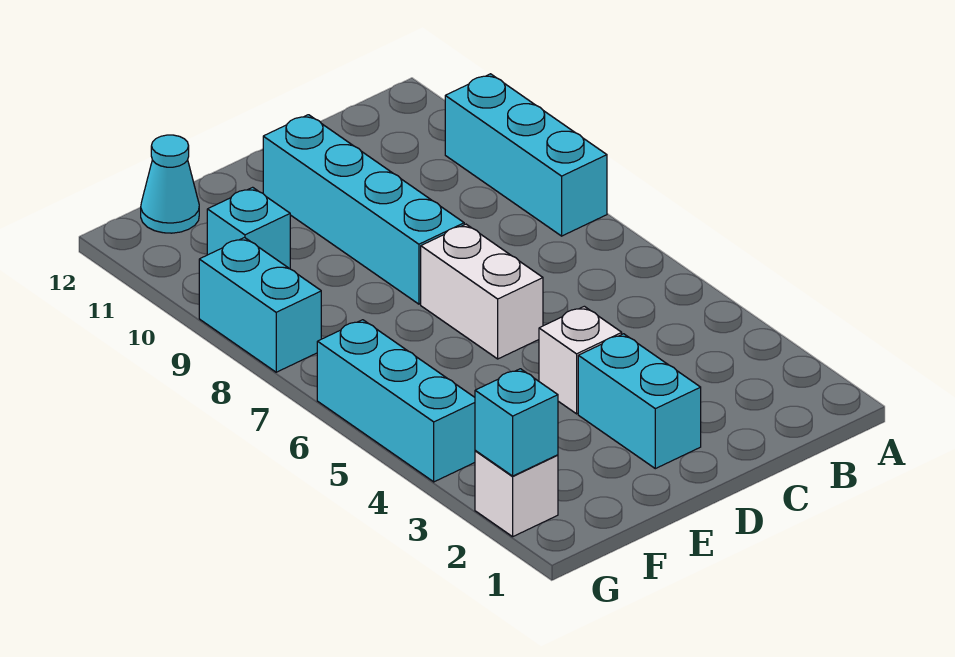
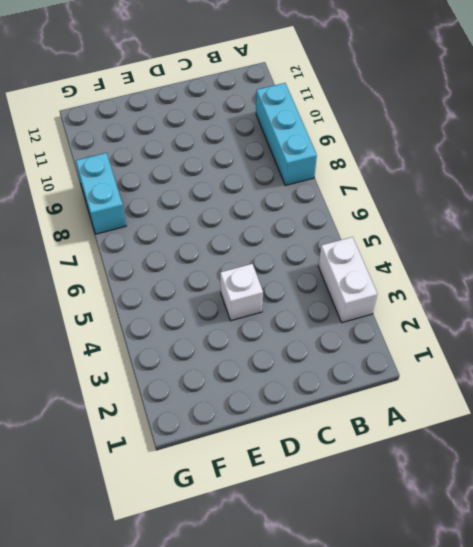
white 1x2 brick [318,237,377,323] -> white 1x2 brick moved to [421,224,543,359]
none -> cyan 1x2 brick [578,334,701,469]
none -> cyan 1x4 brick [263,115,464,304]

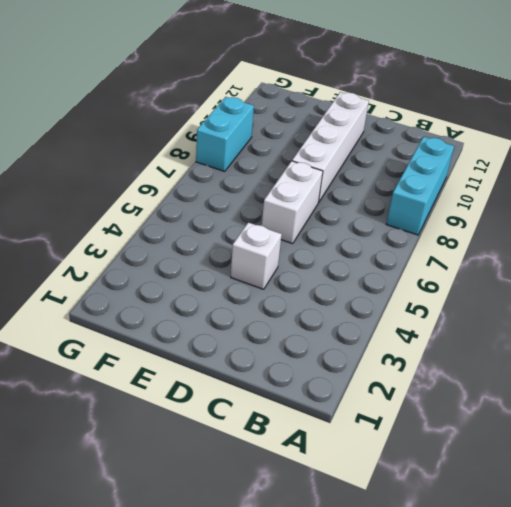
white 1x4 brick [292,92,369,202] -> cyan 1x4 brick [263,115,464,304]
none -> cyan 1x2 brick [578,334,701,469]
none -> cyan 1x1 brick [207,187,290,269]

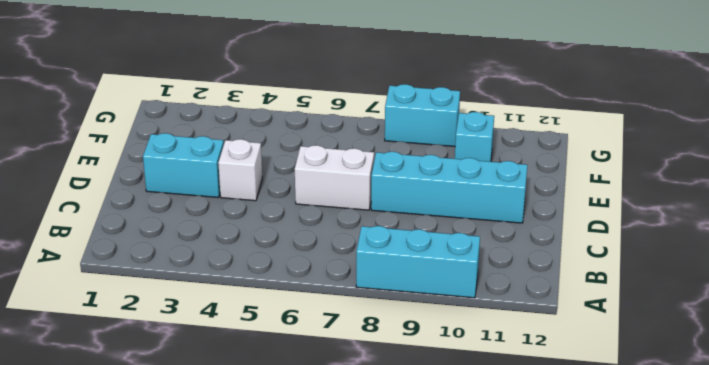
none -> cyan 1x1 cone [141,135,199,233]
none -> white 1x1 brick [475,451,558,537]

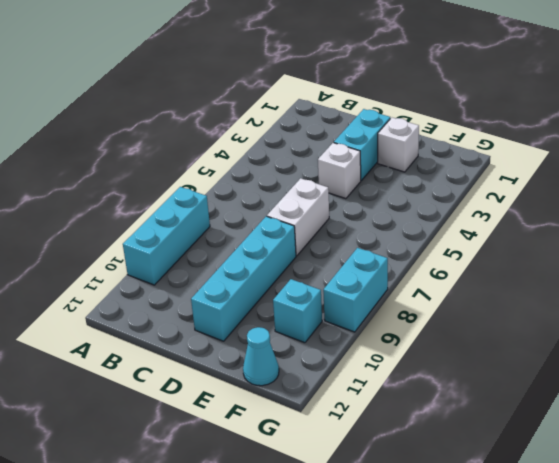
white 1x1 brick [378,118,419,172] -> white 1x1 brick moved to [475,451,558,537]
none -> cyan 1x3 brick [317,320,475,482]
none -> cyan 1x1 brick [475,369,558,476]

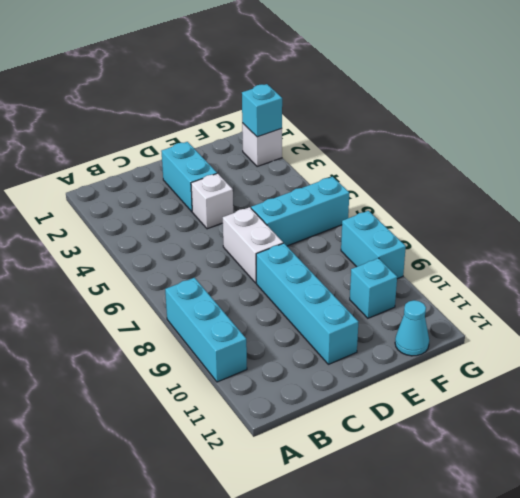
cyan 1x3 brick [251,177,349,246] -> cyan 1x3 brick turned to [317,320,475,482]

